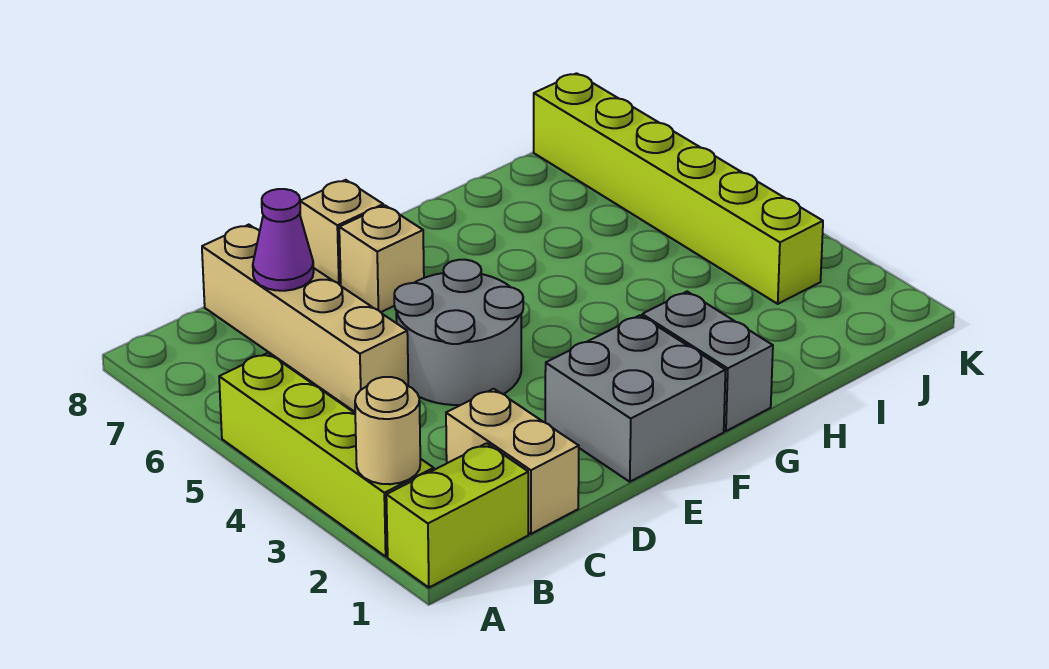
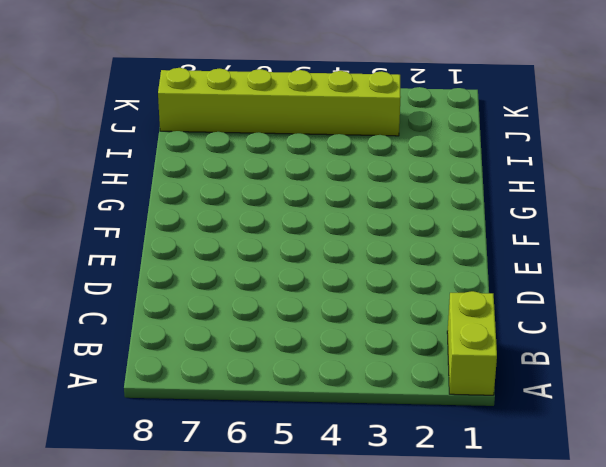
none -> lime 1x4 brick [219,353,434,556]
none -> tan 1x2 brick [446,389,579,534]
none -> tan 1x4 brick [202,225,408,412]

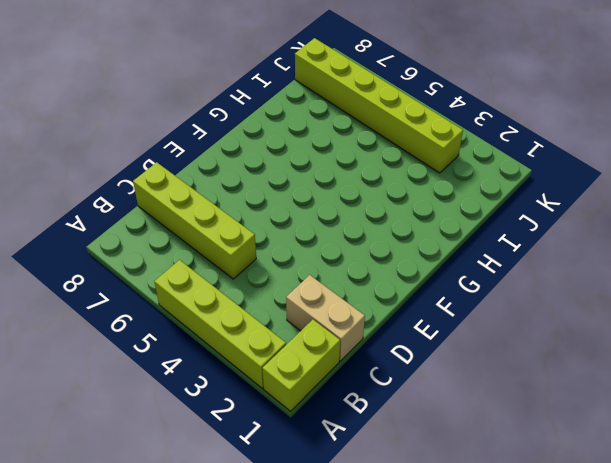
lime 1x4 brick [133,162,256,279] -> tan 1x4 brick [202,225,408,412]
none -> grey 2x2 round brick [394,260,523,405]
none -> grey 2x2 brick [545,315,725,482]
none -> tan 1x1 brick [339,206,424,312]

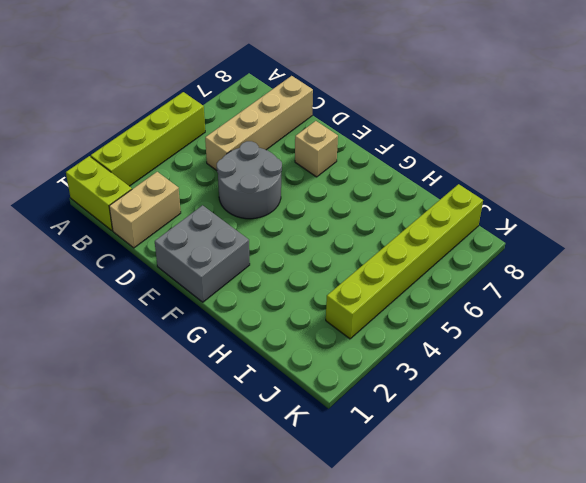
none -> tan 1x1 brick [300,180,383,286]
none -> grey 1x2 brick [642,292,773,431]
none -> tan 1x1 round brick [355,377,420,484]

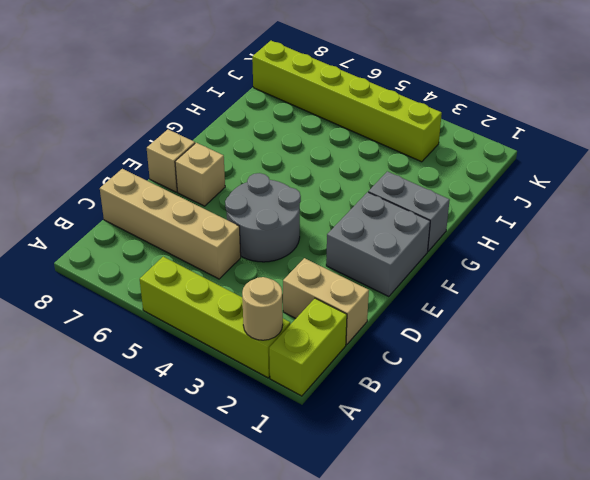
none -> purple 1x1 cone [253,189,314,291]

